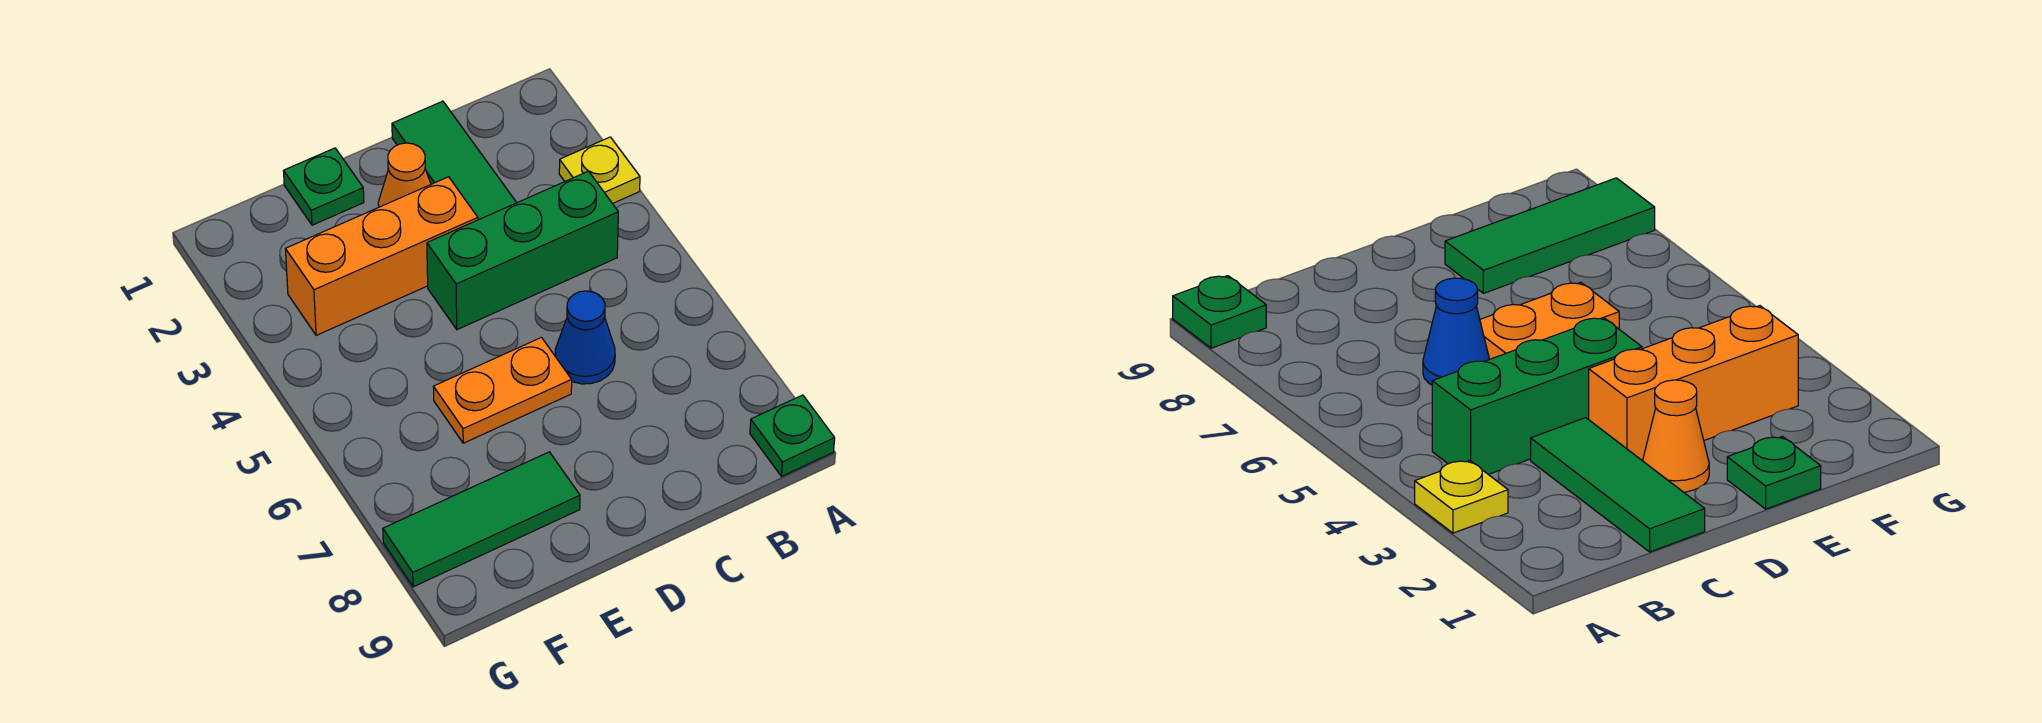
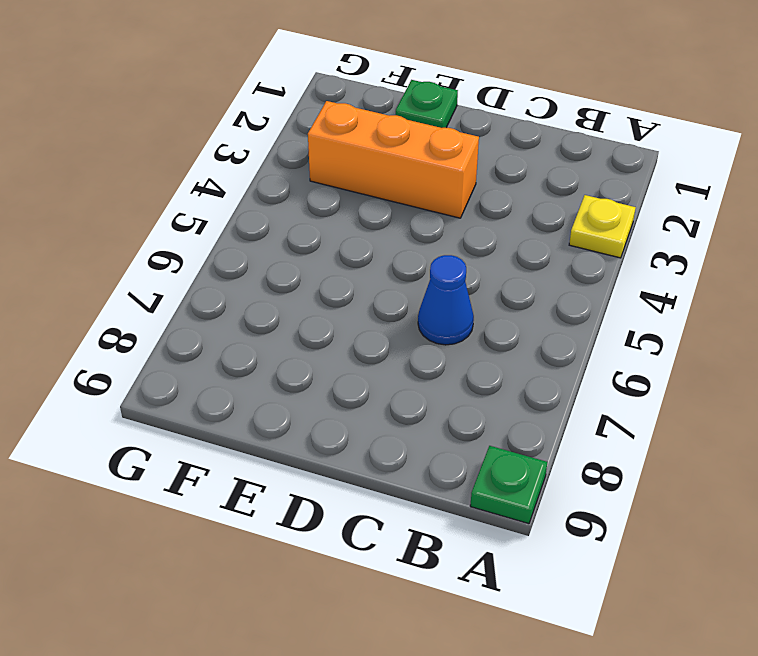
none -> green 1x3 brick [427,171,618,330]
none -> green 1x3 tile [392,101,517,220]

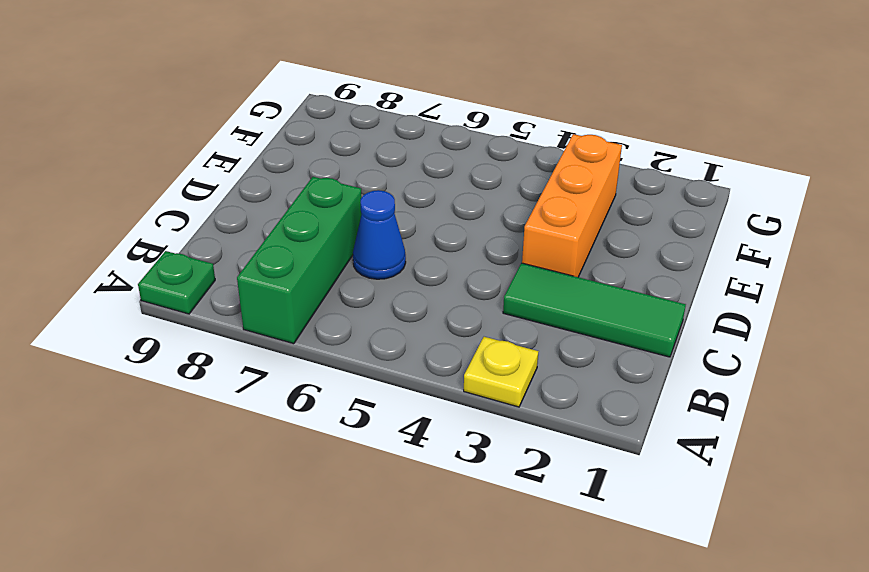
green 1x3 brick [237,177,362,344] -> green 1x3 brick moved to [427,171,618,330]
none -> orange 1x1 cone [378,143,431,207]
none -> orange 1x2 plate [433,337,572,443]

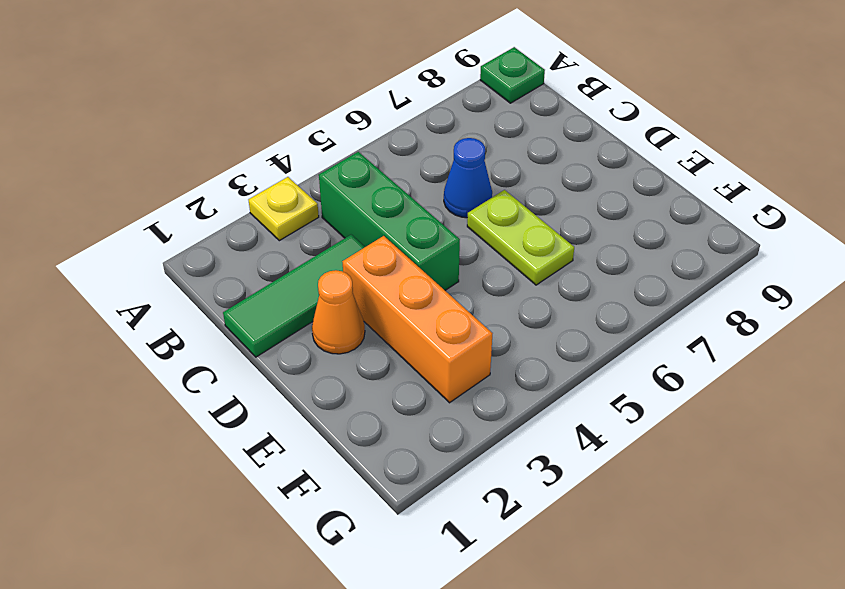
lime 1x2 plate [467,190,574,285] -> orange 1x2 plate [433,337,572,443]
none -> green 1x1 plate [284,148,364,225]
none -> green 1x3 tile [383,452,580,587]

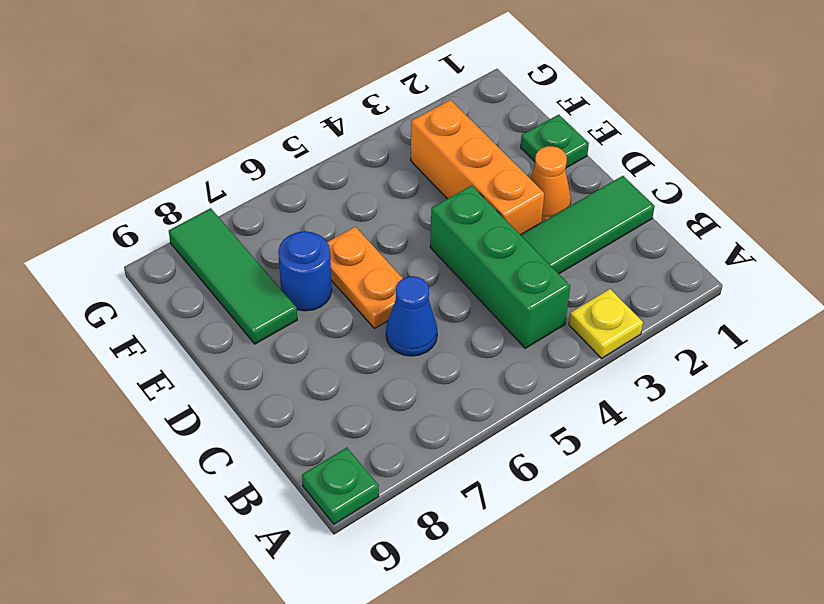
blue 1x1 round brick [278,231,332,311] -> none

